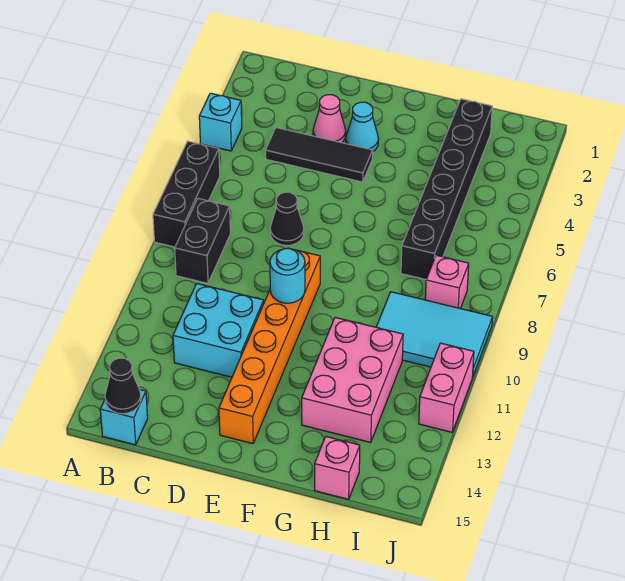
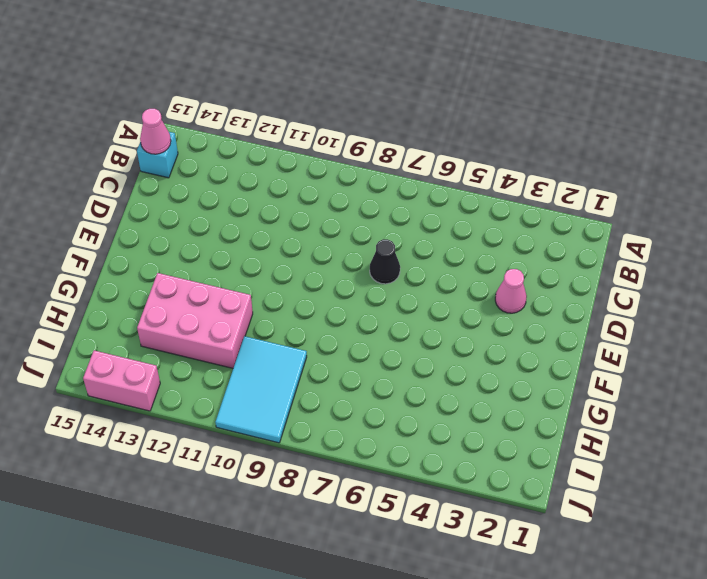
pink 1x1 cone [140,109,171,154] -> black 1x1 cone [105,358,141,414]
pink 1x2 brick [83,350,160,411] -> pink 1x2 brick moved to [419,343,474,432]
none -> cyan 1x1 brick [199,93,242,151]
none -> black 1x3 brick [153,141,220,247]
none -> black 1x2 brick [175,199,230,283]

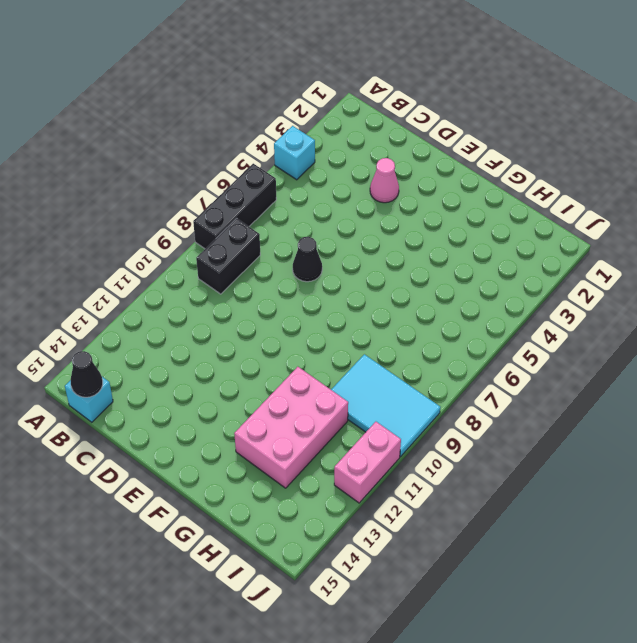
none -> black 1x3 tile [265,128,373,182]
none -> cyan 2x2 brick [173,284,264,377]
none -> cyan 1x1 cone [346,102,379,151]

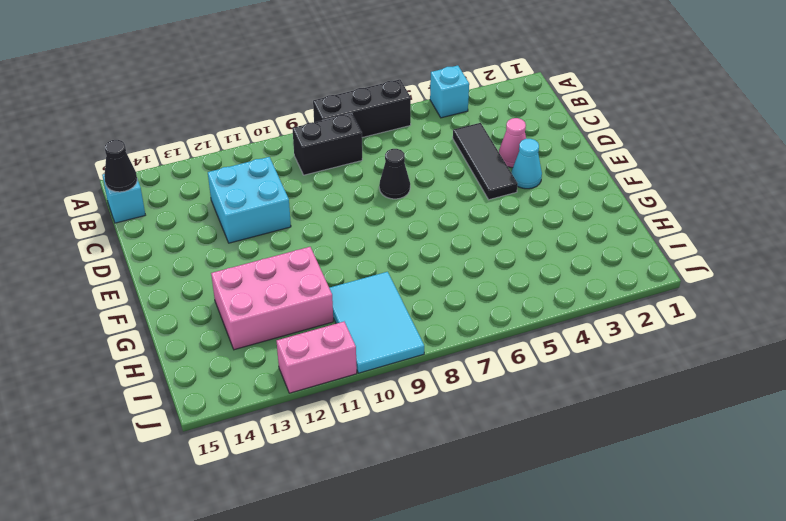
none -> orange 1x6 brick [219,248,320,444]
none -> black 1x6 brick [401,99,492,279]
none -> pink 1x1 brick [315,437,360,499]

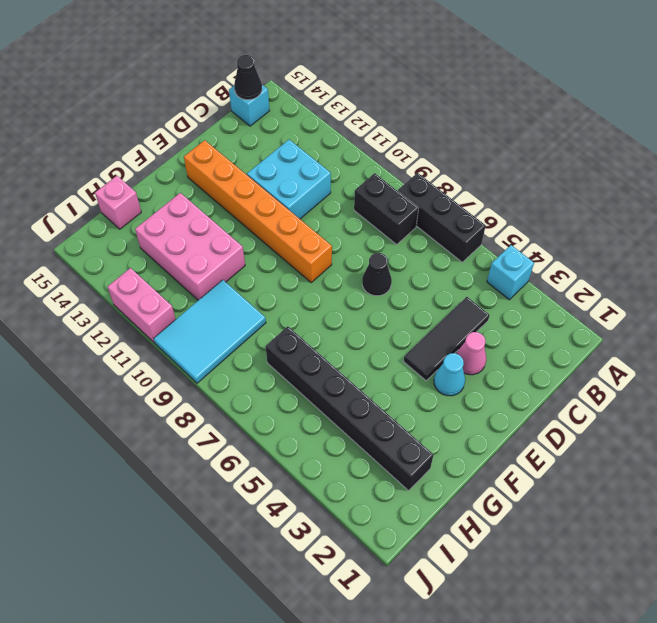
none -> pink 1x1 brick [425,255,469,309]
none -> cyan 1x1 round brick [270,249,305,303]

